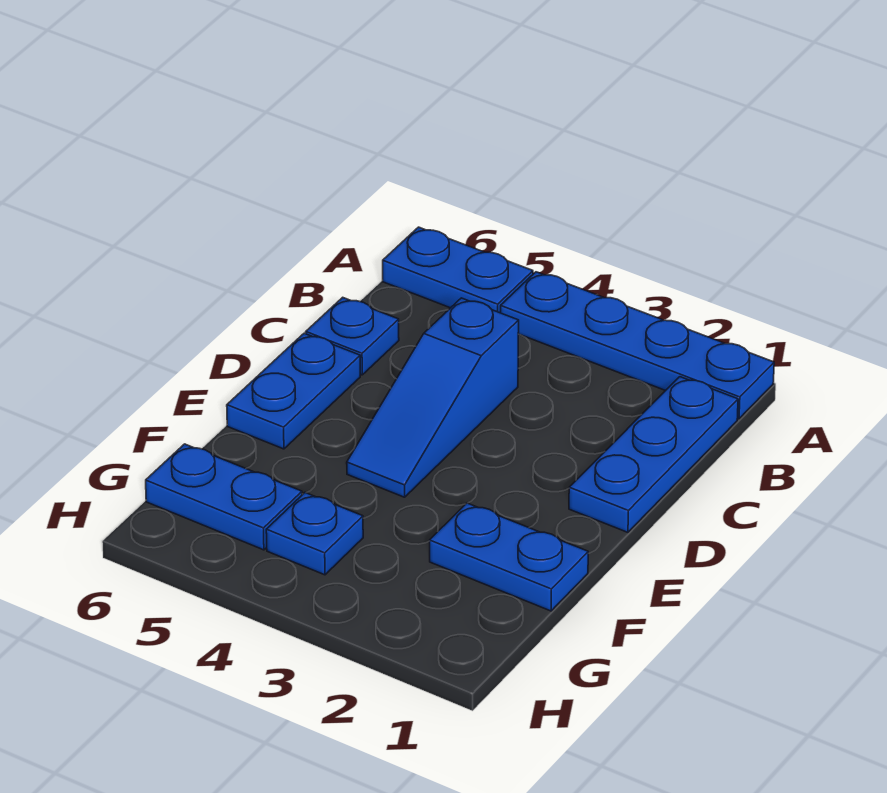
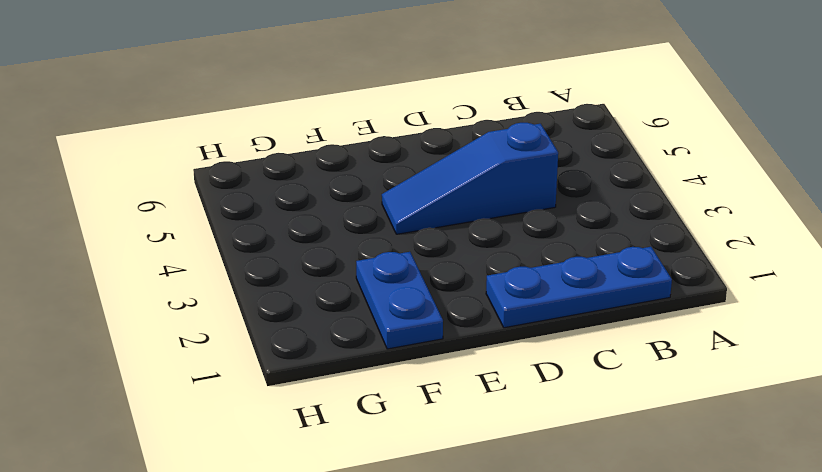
none -> blue 1x4 plate [500,272,774,419]
none -> blue 1x2 plate [383,227,533,313]

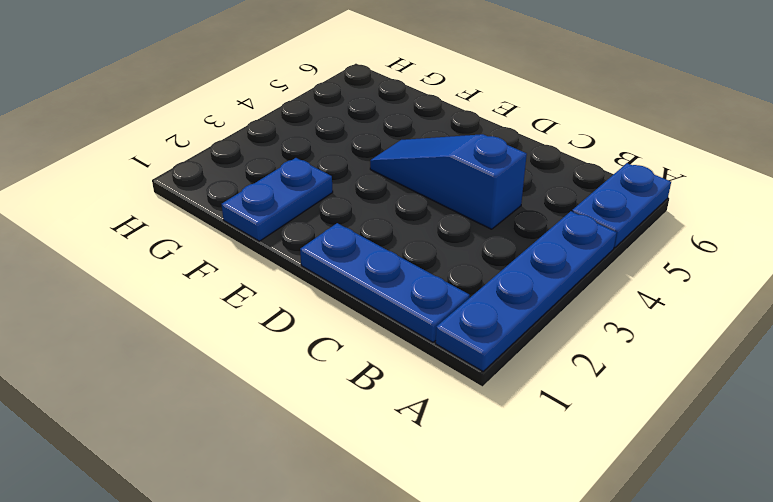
none -> blue 1x1 plate [306,297,399,375]
none -> blue 1x2 plate [227,333,360,449]

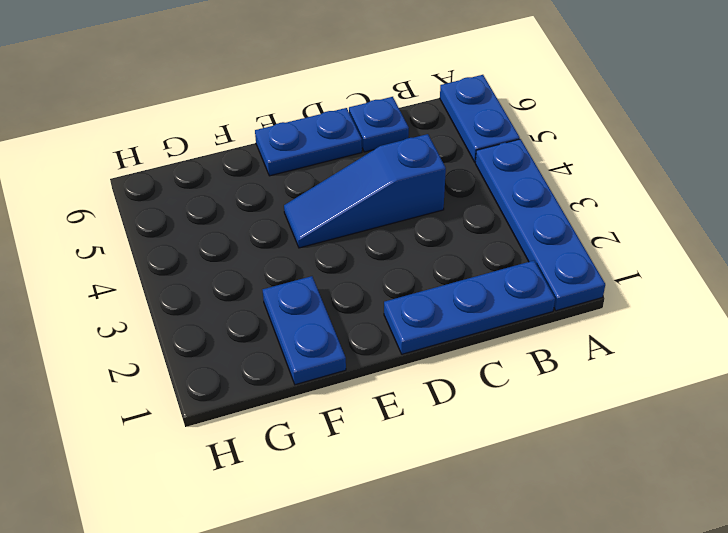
none -> blue 1x1 plate [266,493,363,575]
none -> blue 1x2 plate [146,444,302,550]

